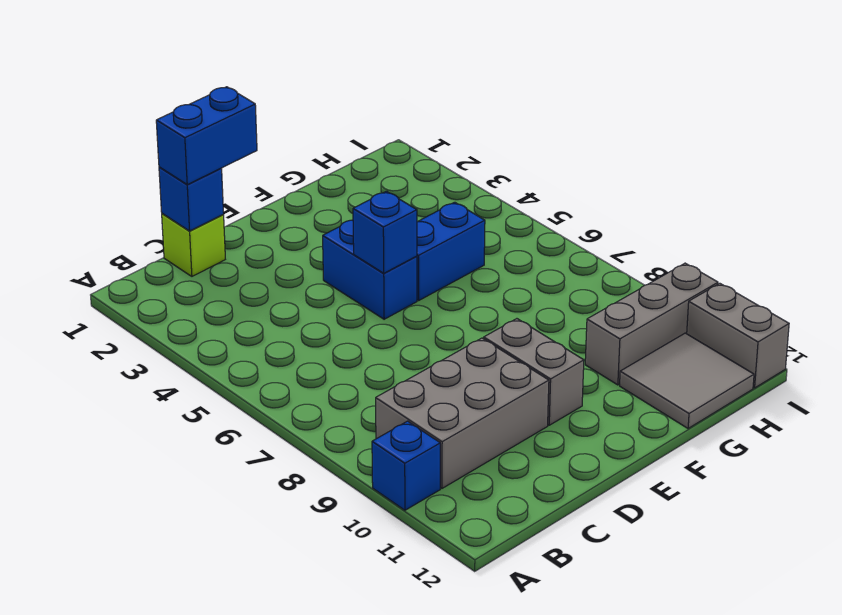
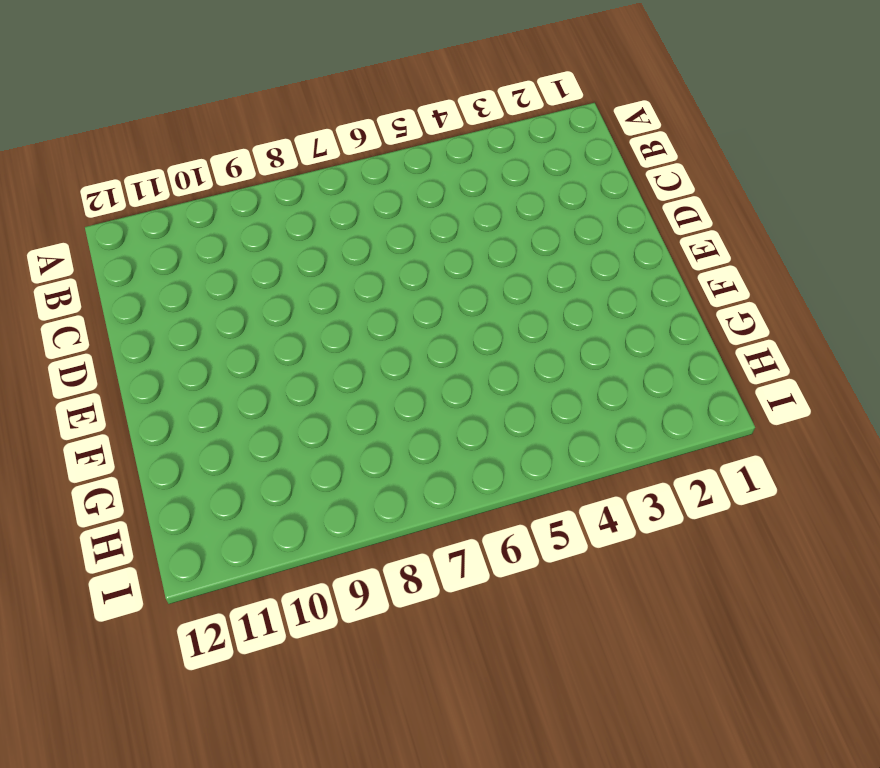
none -> blue 1x1 brick [372,421,440,510]
none -> grey 2x3 brick [376,338,549,488]
none -> lime 1x1 brick [162,214,225,276]

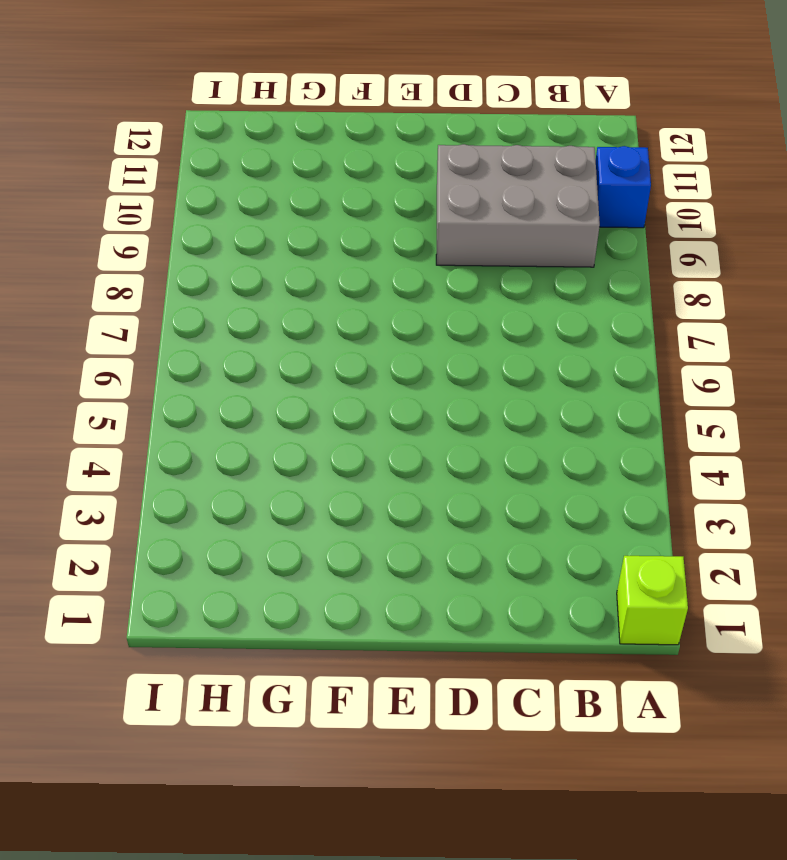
lime 1x1 brick [617,556,688,645] -> lime 1x1 brick moved to [162,214,225,276]
none -> blue 1x2 brick [323,220,417,319]
none -> grey 1x2 brick [484,319,584,425]
none -> blue 1x2 brick [417,202,485,301]

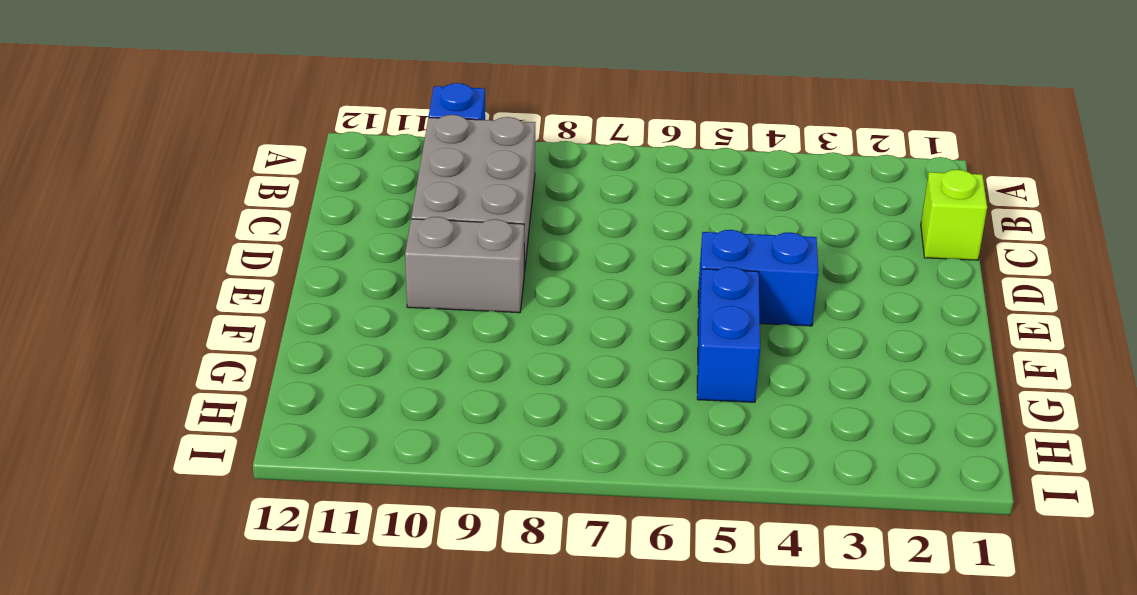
none -> grey 1x3 brick [585,263,718,385]
none -> grey 2x2 tile [620,333,754,429]
none -> grey 1x2 brick [687,283,789,388]

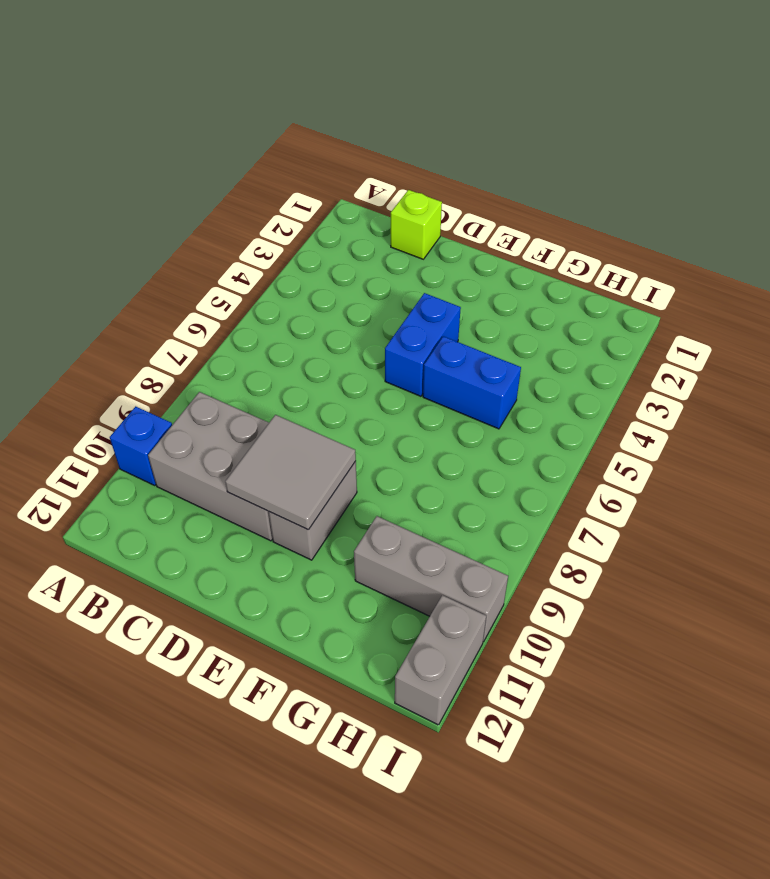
grey 2x2 tile [225,415,356,530] -> grey 2x2 tile moved to [620,333,754,429]
none -> blue 1x1 brick [159,167,224,231]
none -> blue 1x1 brick [353,191,417,273]
none -> blue 1x2 brick [156,87,257,185]

